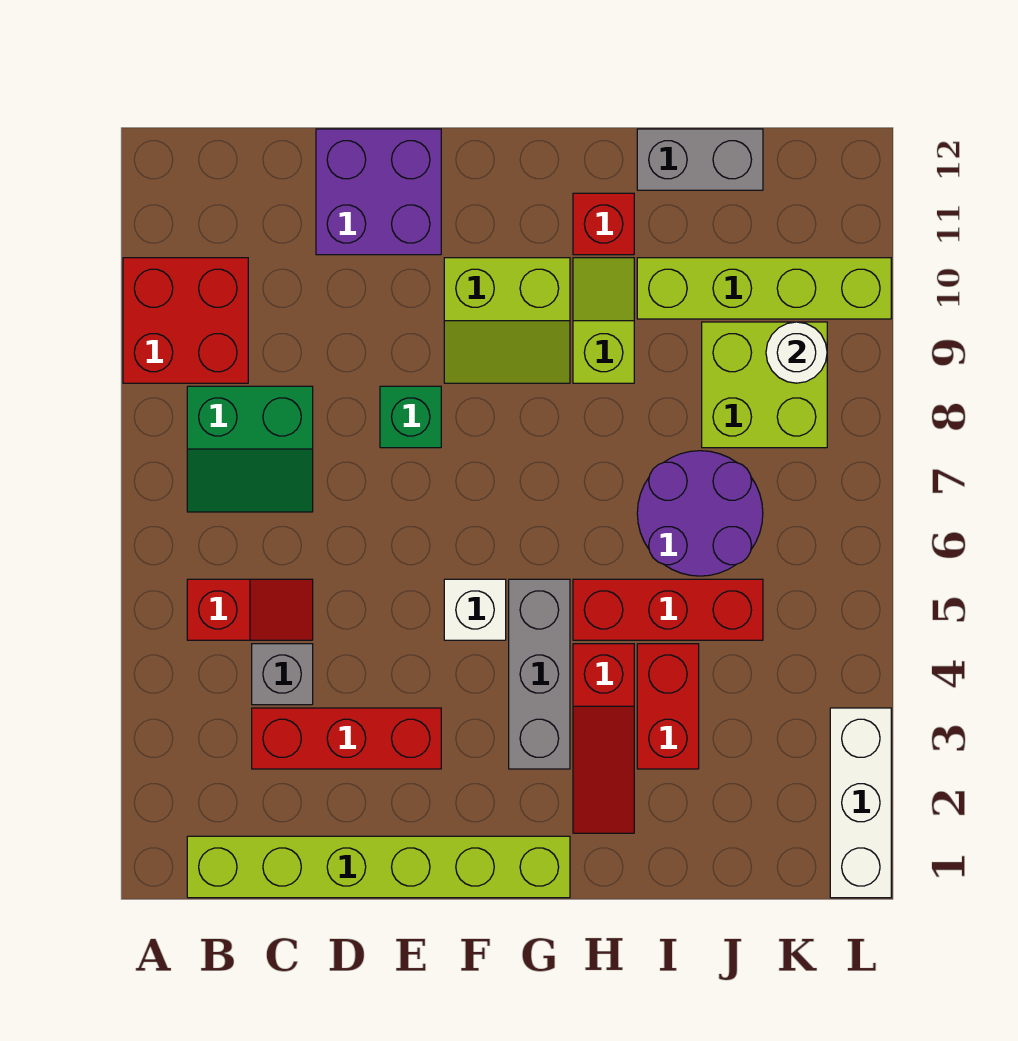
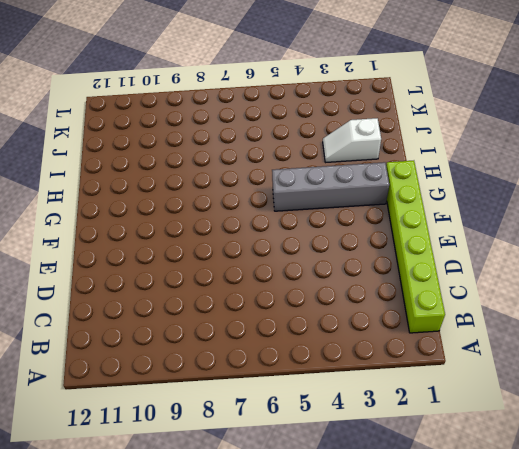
grey 1x4 brick [272,162,389,211] -> grey 1x3 brick [509,579,570,769]
white 1x2 slope [323,118,381,162] -> red 1x2 brick [637,644,699,769]
none -> red 2x2 brick [123,258,248,383]
none -> red 1x2 slope [187,579,313,640]
none -> green 2x2 slope [187,386,313,512]

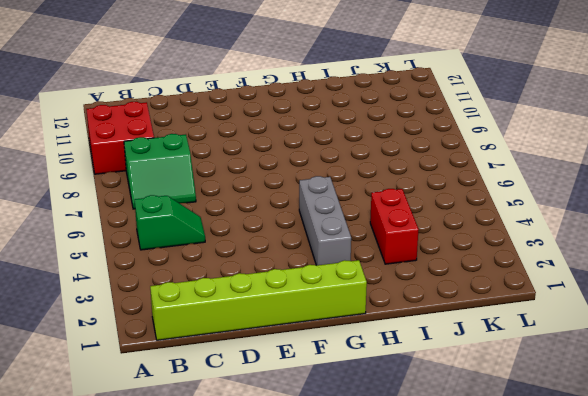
green 1x2 slope [135,195,205,250] -> red 1x2 slope [187,579,313,640]
none -> red 1x3 brick [252,708,441,769]
none -> grey 1x1 brick [252,644,313,705]
none -> purple 2x2 brick [316,129,441,255]

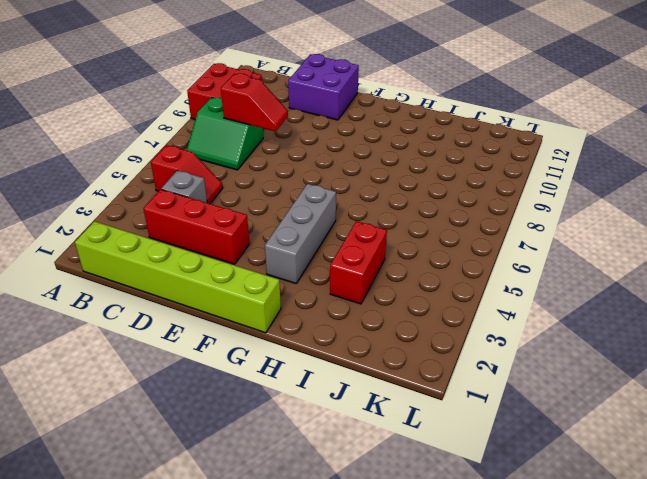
red 1x2 slope [221,73,288,131] -> none
none -> green 1x1 brick [380,386,441,448]
none -> white 1x1 brick [444,579,506,640]
none -> lime 2x2 slope [444,258,570,383]

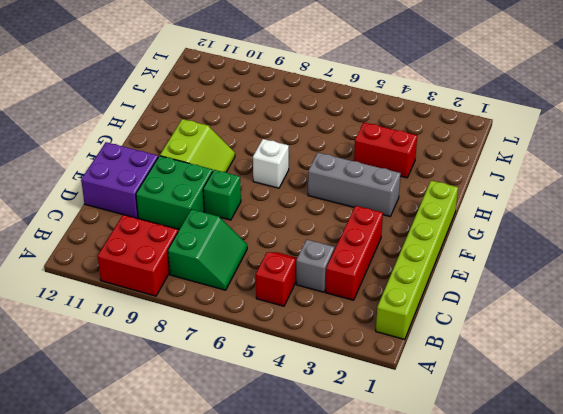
green 2x2 brick [136,156,213,230] -> none
white 1x1 brick [253,139,289,188] -> white 1x1 brick moved to [444,579,506,640]
none -> red 1x3 slope [573,644,634,833]
none -> red 1x3 brick [573,579,763,640]
none -> lime 1x2 slope [573,258,634,383]

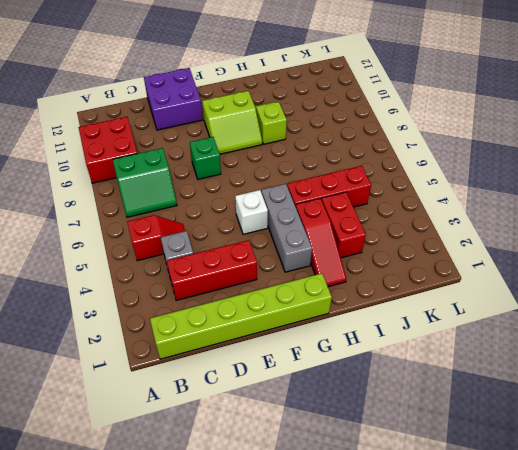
none -> red 1x1 brick [573,193,634,255]
none -> purple 2x2 round brick [637,451,763,576]
none -> lime 1x4 brick [637,258,891,319]

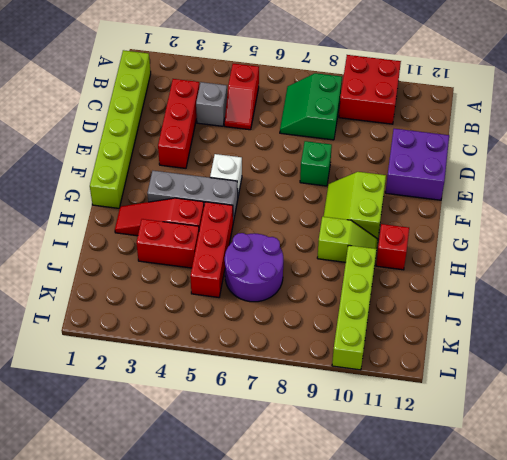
none -> grey 1x2 brick [637,129,763,190]
none -> lime 2x2 brick [702,322,827,448]
none -> white 1x3 brick [830,708,891,898]

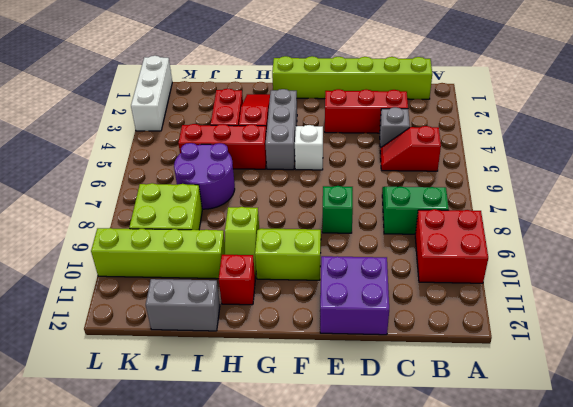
none -> white 1x1 round brick [766,322,827,383]

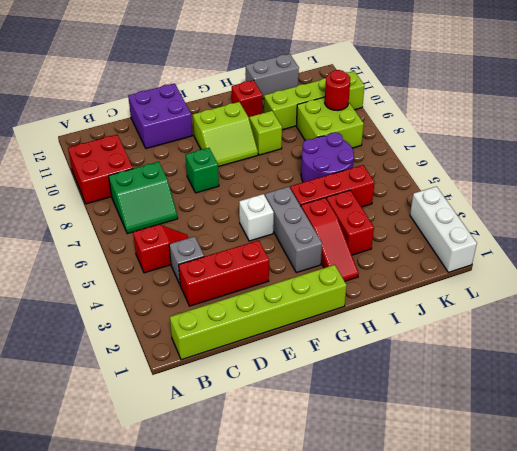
red 1x1 round brick [325,70,350,111] -> white 1x1 round brick [766,322,827,383]

